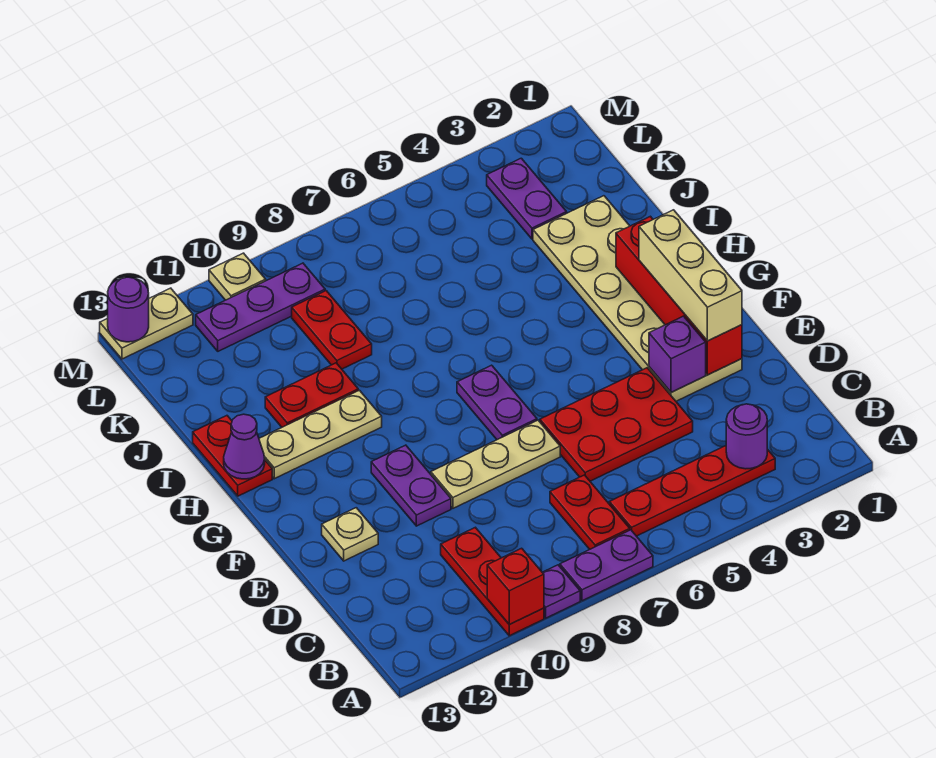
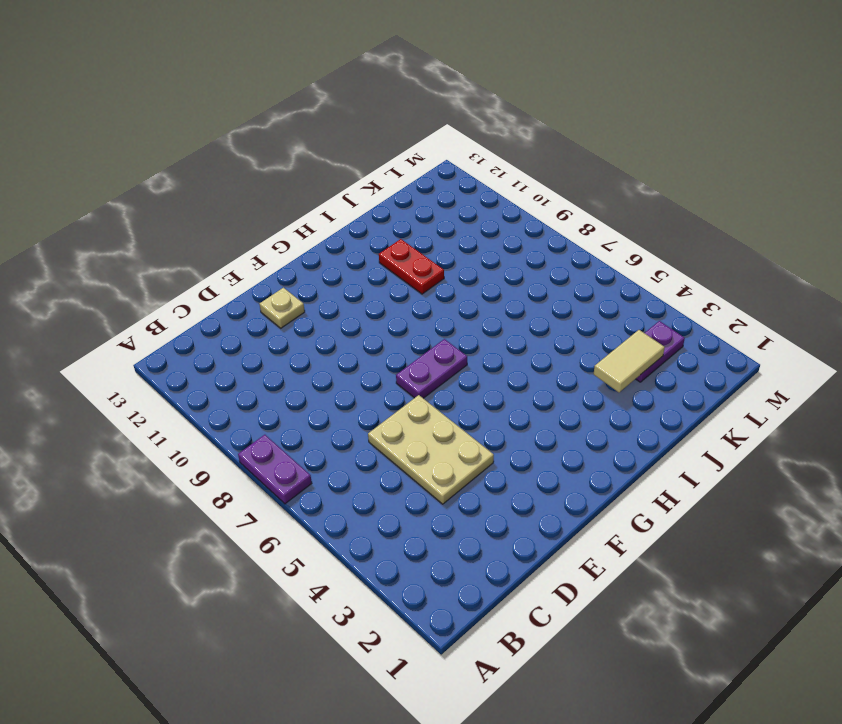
tan 2x3 plate [368,395,494,504] -> red 2x3 plate [540,368,693,481]
tan 1x2 tile [594,330,665,392] -> none
none -> purple 1x1 plate [542,565,580,618]
none -> red 1x3 plate [441,527,544,636]
none -> red 1x4 plate [609,446,775,536]

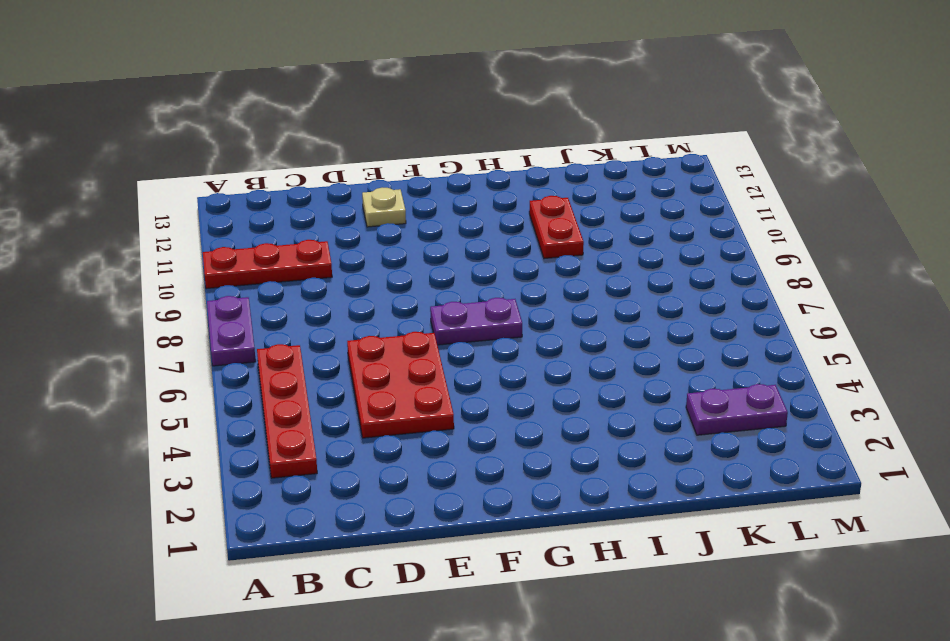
none -> purple 1x1 plate [542,565,580,618]
none -> red 1x2 plate [550,475,630,549]
none -> tan 2x6 plate [533,196,742,401]

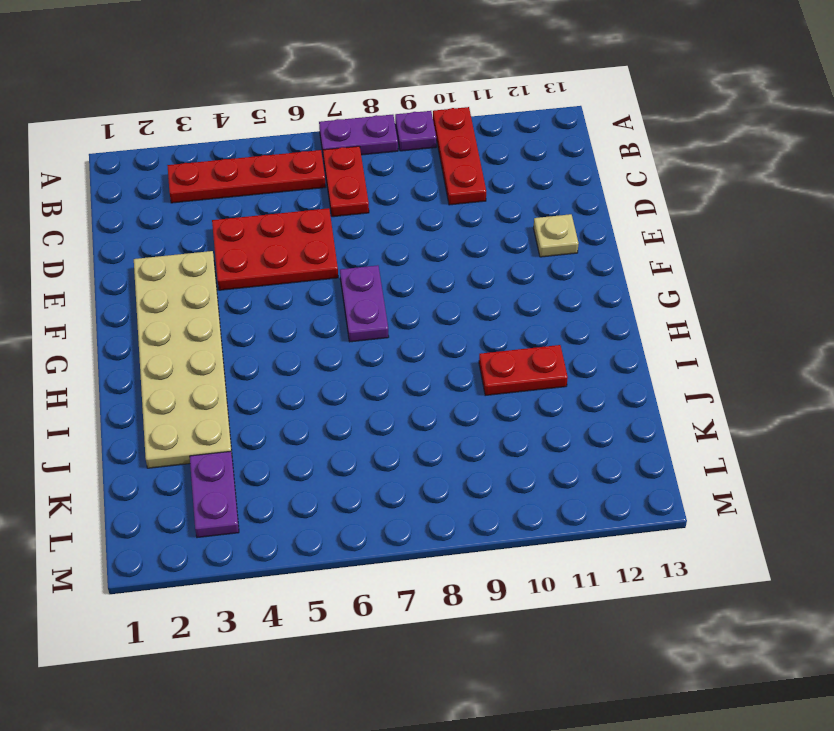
none -> tan 1x3 plate [431,420,560,508]
none -> purple 1x2 plate [371,445,451,526]
none -> tan 1x3 plate [259,390,382,479]

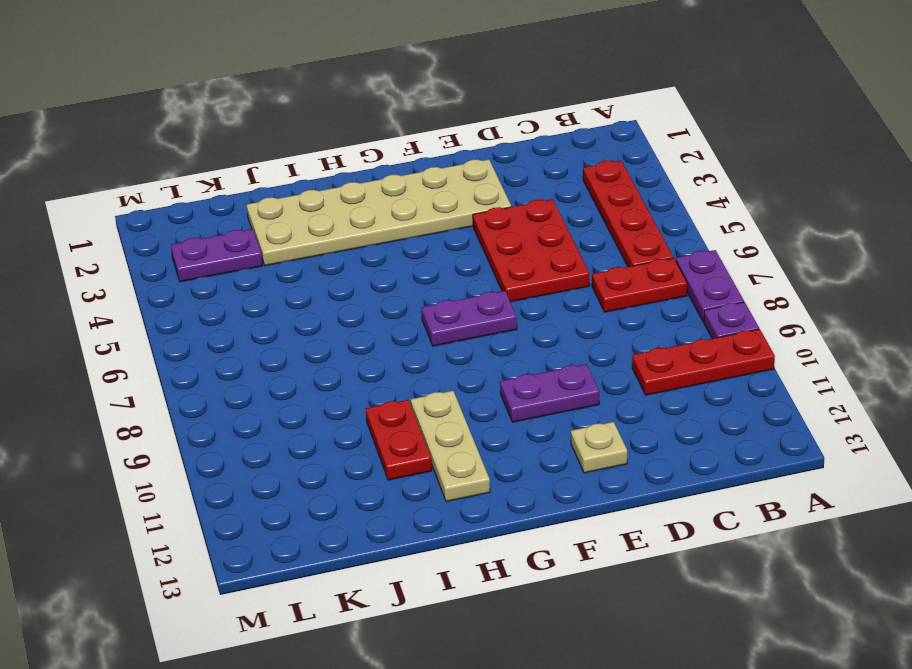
none -> tan 1x3 plate [431,420,560,508]
none -> red 1x2 plate [193,416,272,496]
none -> red 1x2 plate [292,291,372,369]

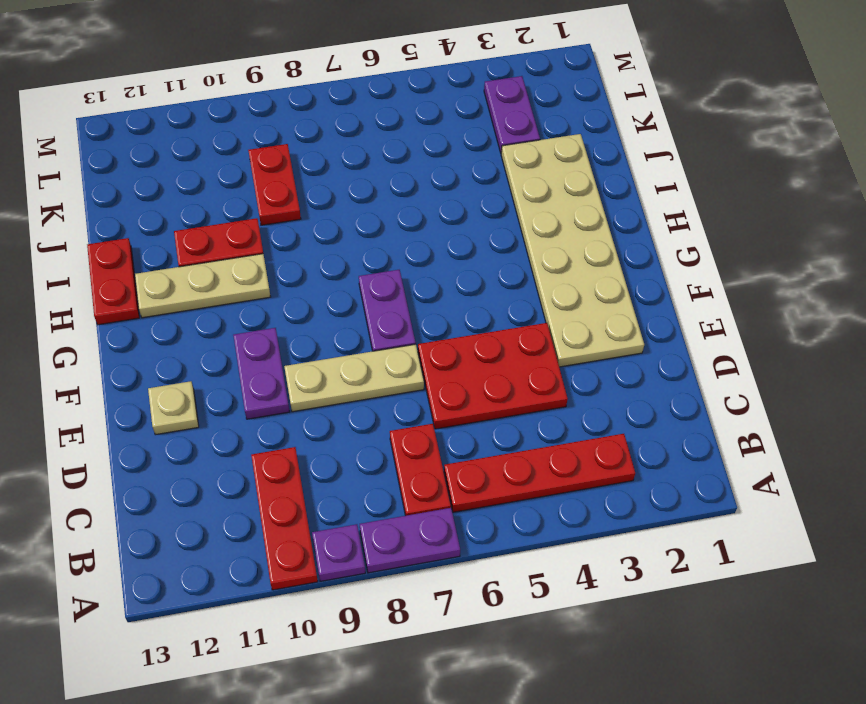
none -> purple 1x3 plate [196,263,325,351]
none -> tan 1x1 plate [209,253,266,300]
none -> tan 1x2 plate [100,288,193,359]

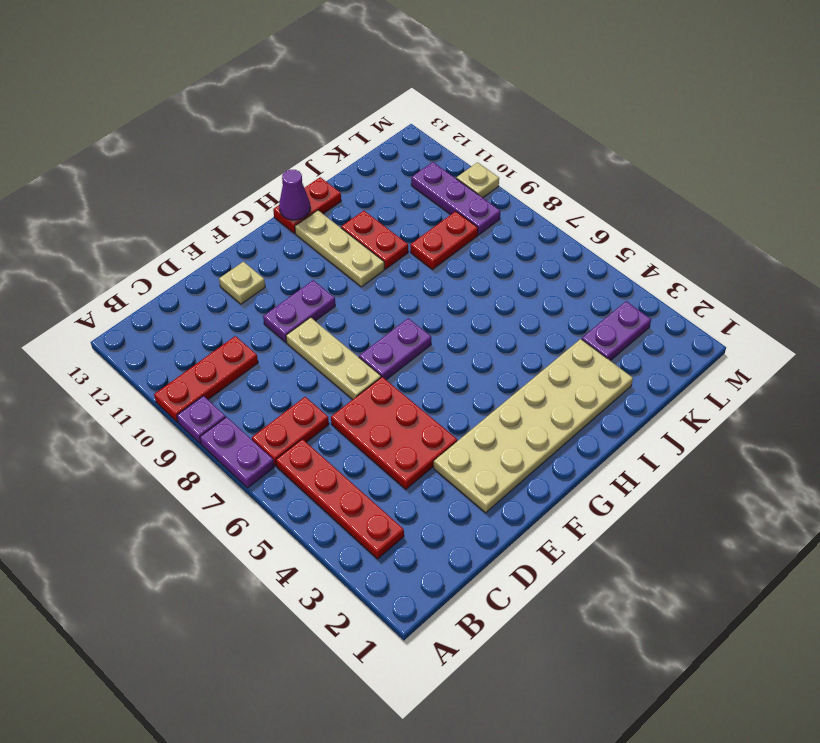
none -> tan 1x2 plate [100,288,193,359]
none -> red 1x1 brick [487,548,544,624]
none -> purple 1x1 round brick [726,404,767,469]

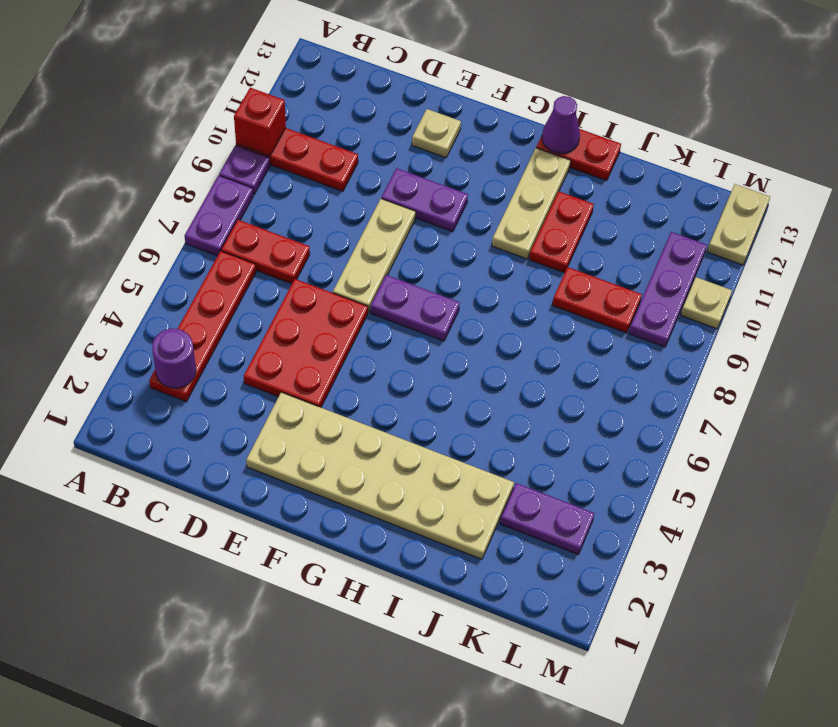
none -> red 1x4 brick [616,216,742,375]
none -> purple 1x1 brick [649,316,706,392]
none -> purple 1x1 round brick [108,277,149,342]

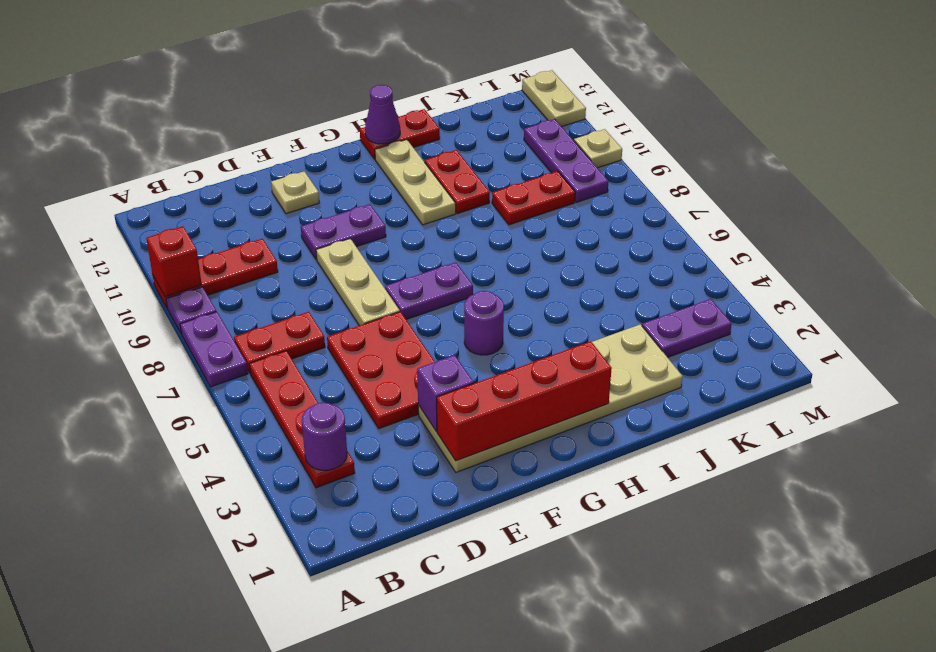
purple 1x1 round brick [464,291,504,355] -> purple 1x1 round brick moved to [108,277,149,342]
none -> tan 1x3 brick [639,210,742,341]

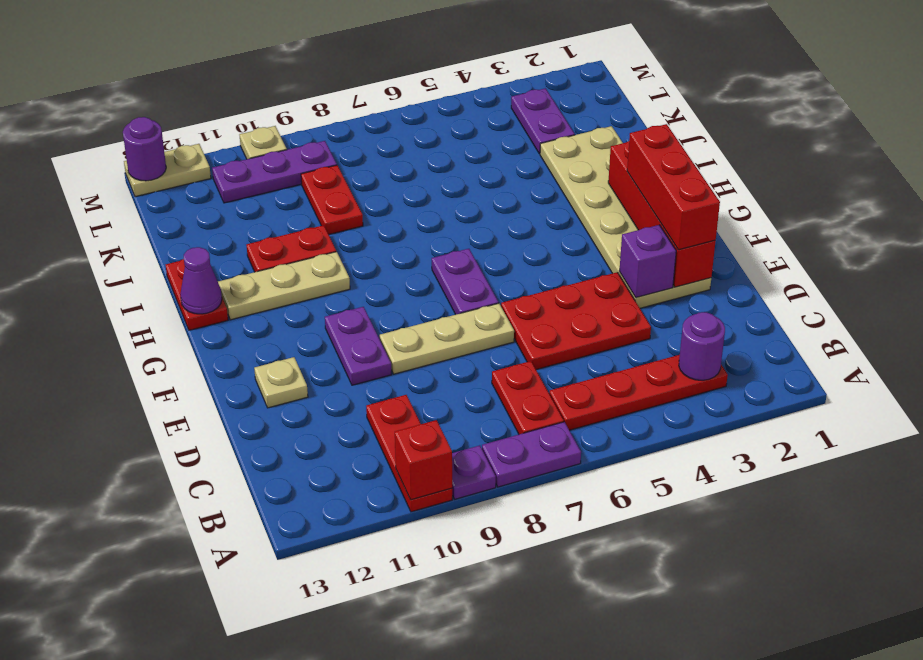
red 1x3 brick [627,124,720,250] -> tan 1x3 brick [639,210,742,341]

